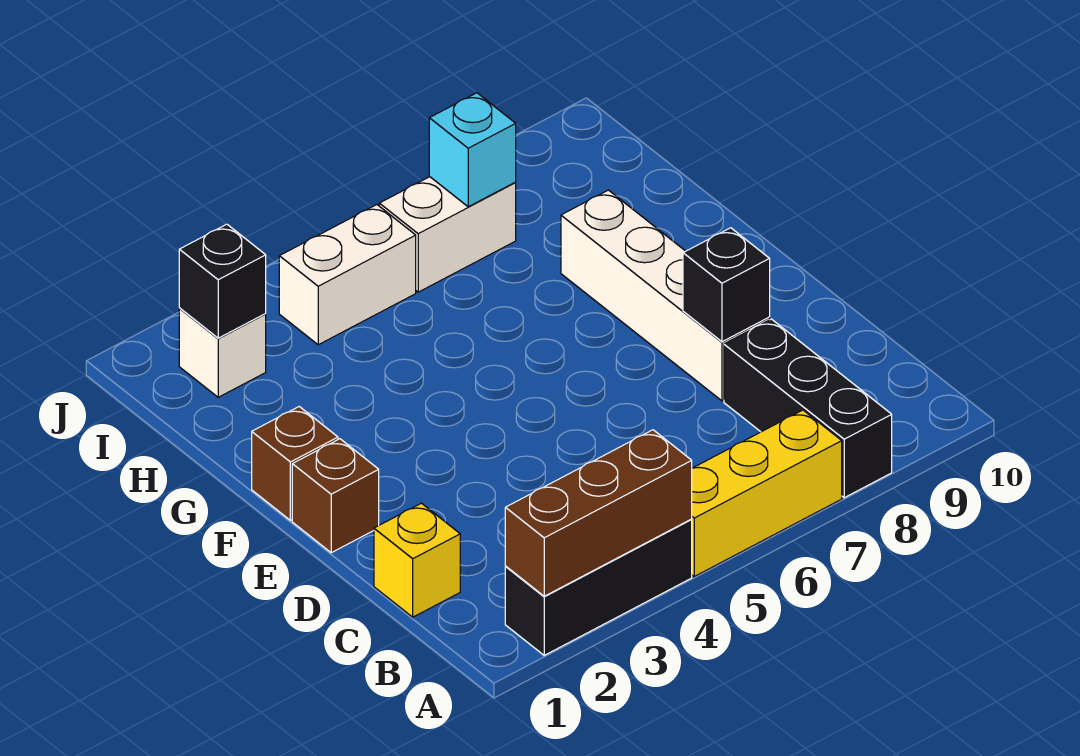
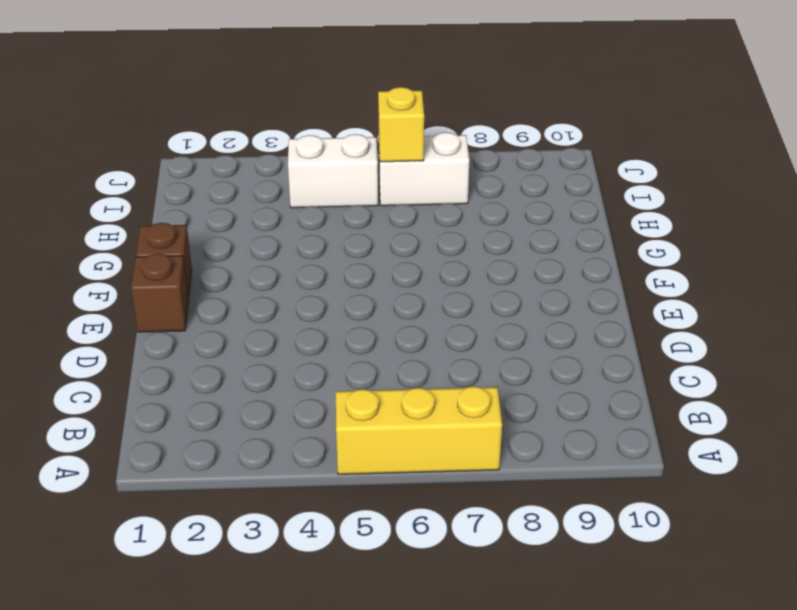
yellow 1x1 brick [378,87,424,162] -> yellow 1x1 brick moved to [374,503,460,617]
none -> black 1x3 brick [505,520,692,655]
none -> black 1x3 brick [724,319,892,498]
none -> white 1x4 brick [561,190,770,401]

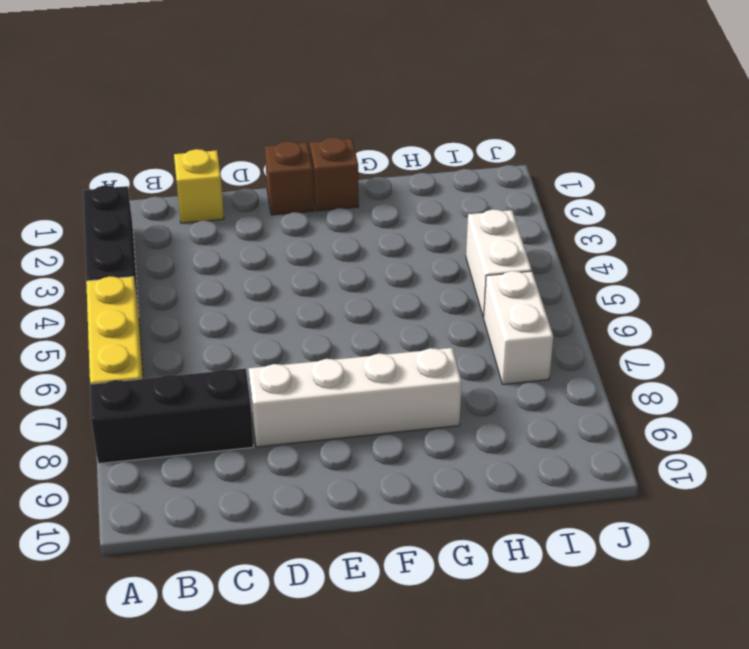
none -> white 1x1 brick [179,309,266,397]
none -> brown 1x3 brick [505,430,692,596]
none -> black 1x1 brick [683,228,770,342]

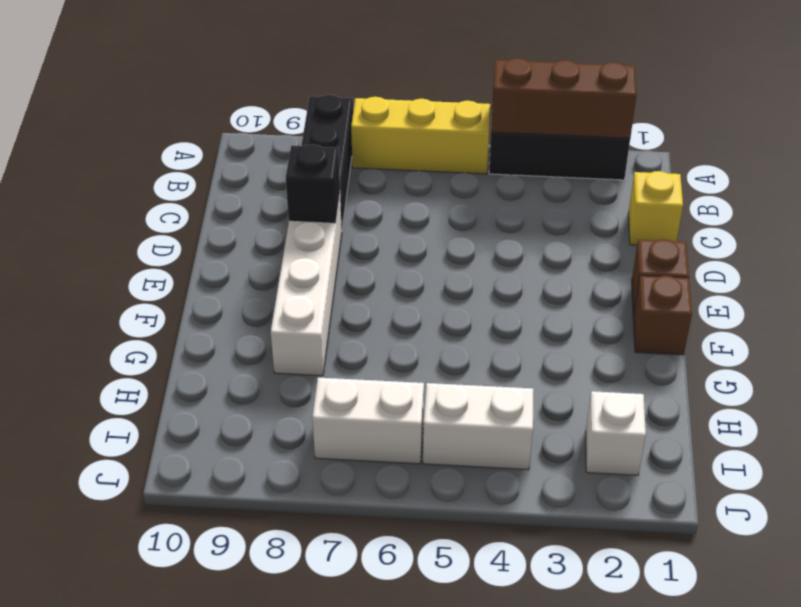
none -> black 1x1 brick [179,224,266,338]
none -> cyan 1x1 brick [429,93,516,207]

